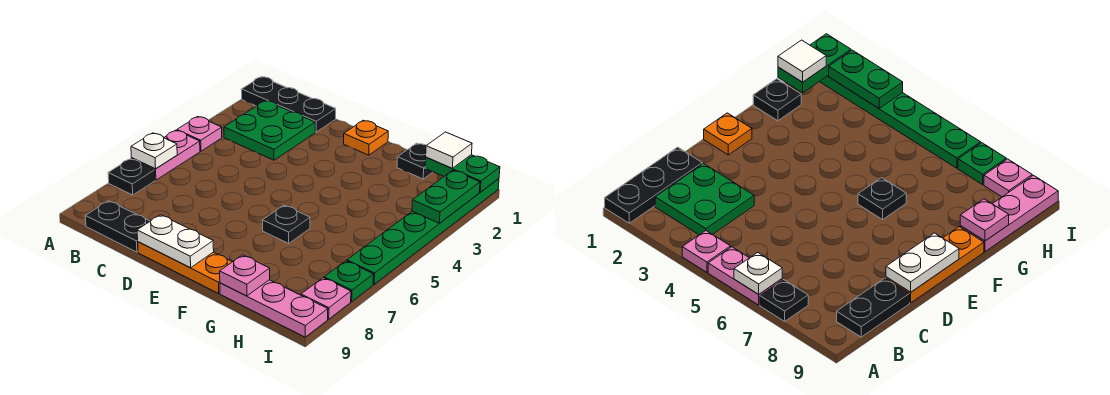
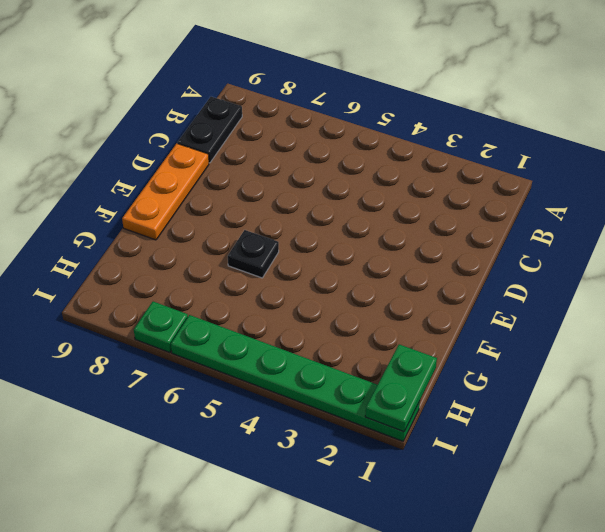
none -> black 1x3 plate [241,77,336,132]
none -> pink 1x1 plate [177,117,222,151]
none -> pink 1x2 plate [132,130,200,180]

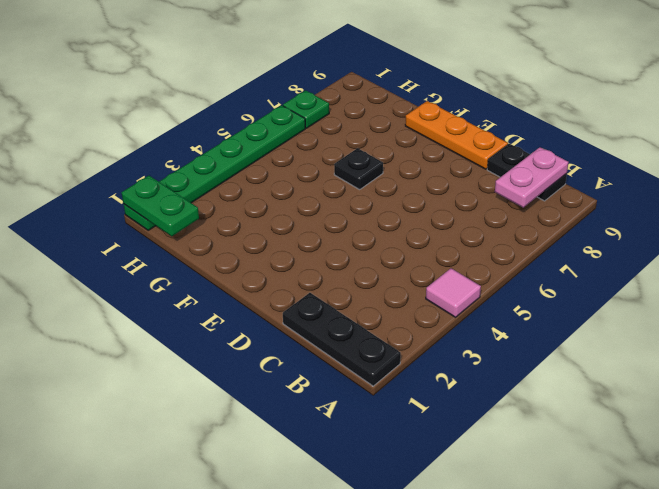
pink 1x1 tile [426,268,481,317] -> pink 1x1 plate [177,117,222,151]
pink 1x2 plate [495,147,569,207] -> pink 1x2 plate moved to [132,130,200,180]
none -> black 1x1 plate [108,159,155,195]
none -> green 2x2 plate [224,101,315,160]
none -> orange 1x1 plate [344,120,388,155]

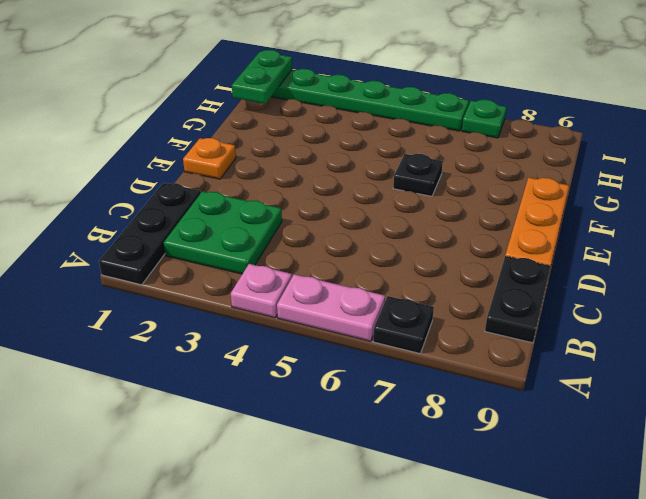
none -> black 1x1 plate [397,143,432,179]
none -> pink 1x3 plate [220,280,328,337]
none -> pink 1x1 plate [301,278,351,319]

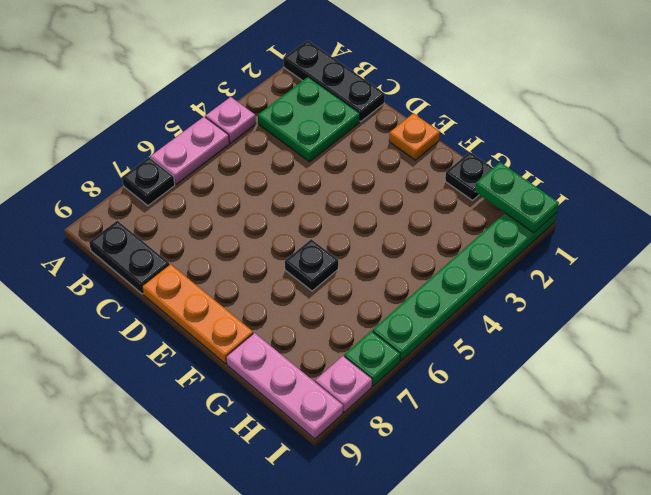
none -> white 1x1 plate [131,133,177,169]
none -> white 1x2 plate [137,215,214,268]
none -> pink 1x1 plate [220,255,270,296]

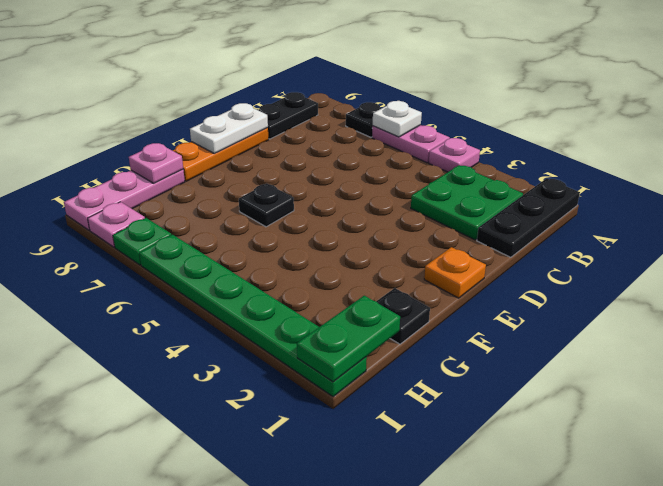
none -> green 1x2 plate [412,170,480,223]
none -> white 1x1 tile [426,132,472,168]

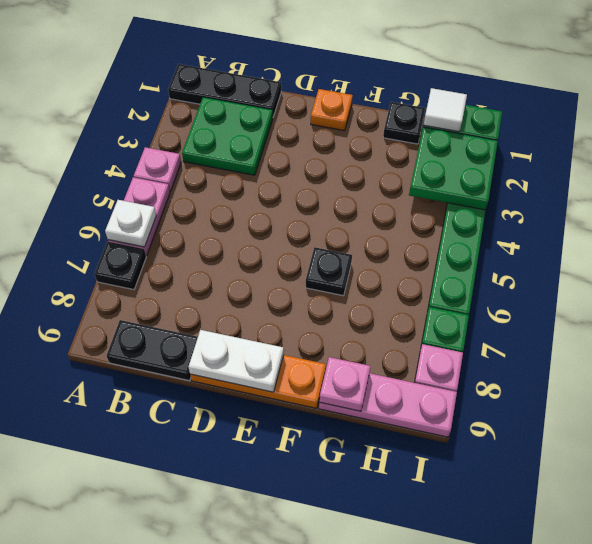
green 2x2 plate [409,127,498,210] -> green 1x2 plate [412,170,480,223]

